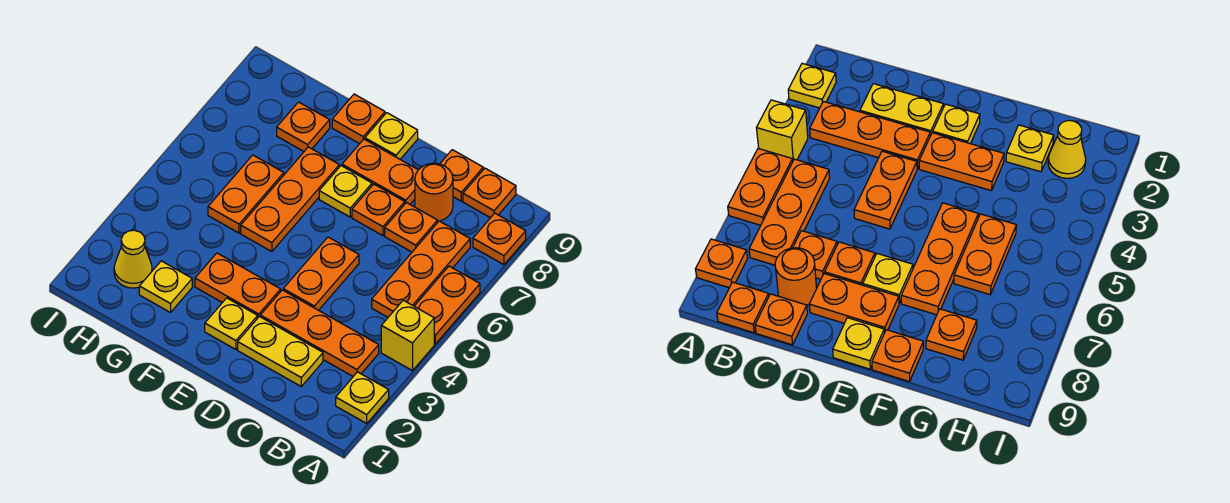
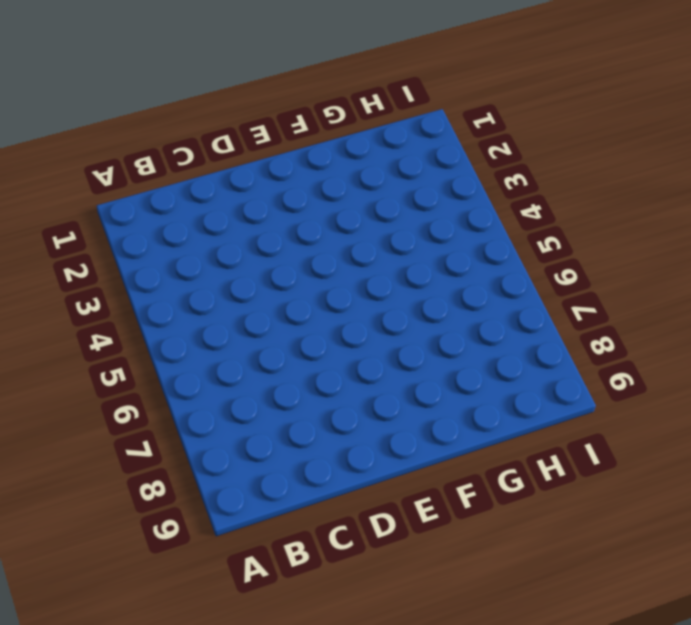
none -> yellow 1x1 plate [336,372,389,423]
none -> yellow 1x1 brick [381,300,434,371]
none -> orange 1x2 plate [414,266,480,344]

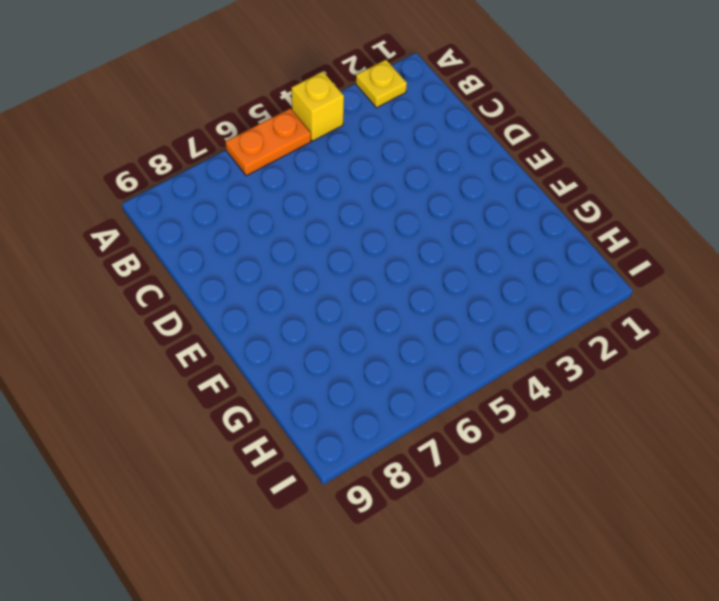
none -> orange 1x1 plate [473,213,526,265]
none -> orange 1x3 plate [260,290,379,376]
none -> orange 1x3 plate [372,221,470,317]

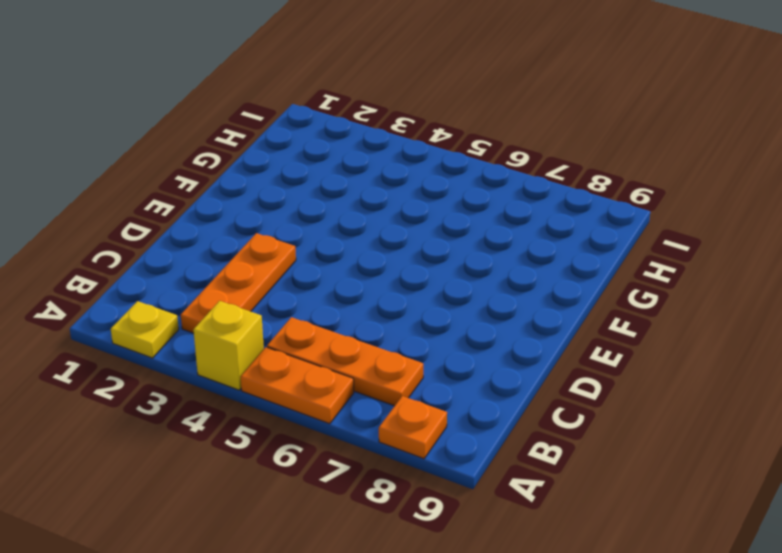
none -> orange 1x1 plate [463,168,516,218]
none -> yellow 1x2 plate [238,316,323,386]
none -> orange 1x1 plate [385,203,437,252]

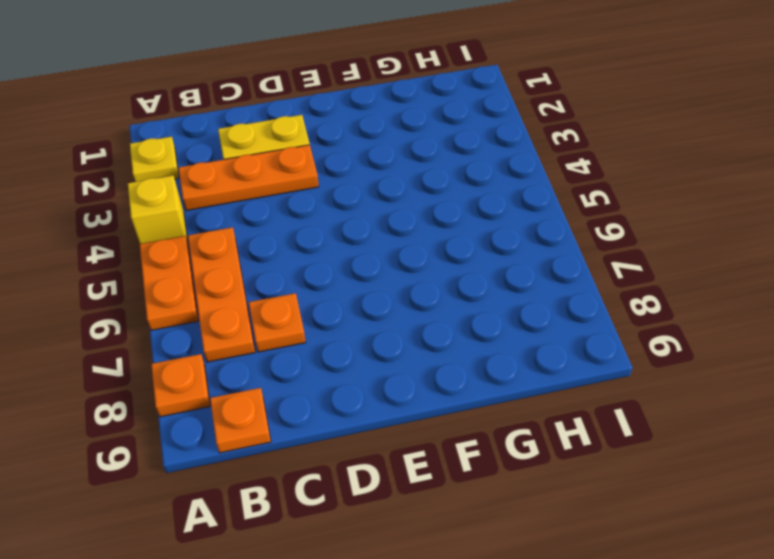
none -> orange 1x1 round brick [415,163,453,221]
none -> orange 1x1 plate [440,150,483,201]
none -> orange 1x2 plate [283,237,359,310]

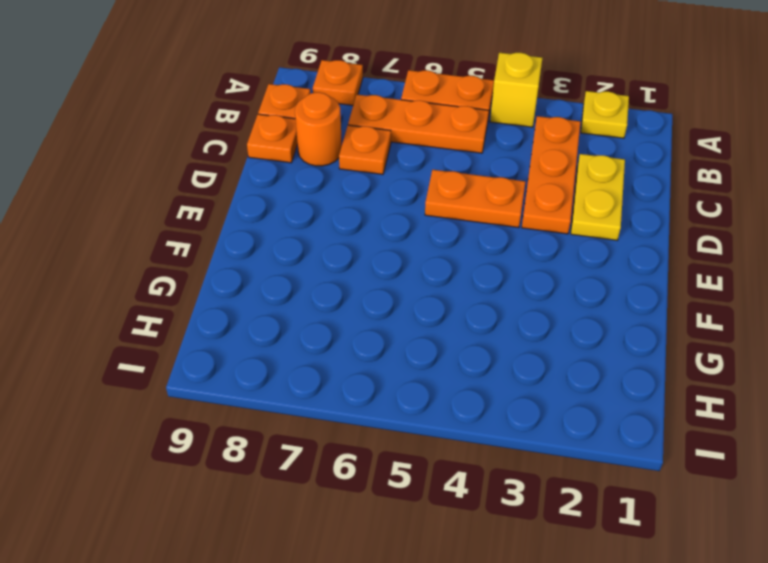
none -> orange 1x1 plate [352,184,405,236]
none -> orange 1x2 plate [342,139,418,204]
none -> yellow 1x1 plate [205,298,258,349]

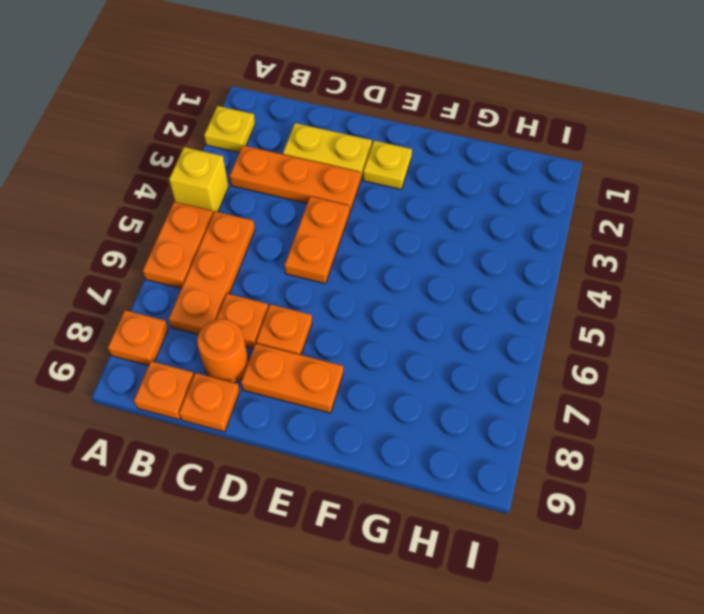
none -> orange 1x2 plate [195,253,281,317]
none -> yellow 1x1 plate [319,166,372,217]
none -> yellow 1x1 plate [365,113,418,159]

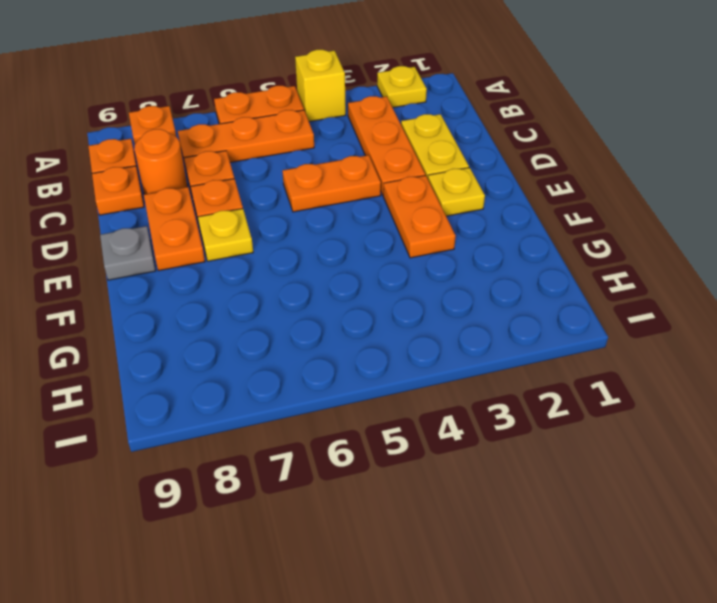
grey 1x1 plate [100,226,156,280] -> yellow 1x1 plate [365,113,418,159]
none -> orange 1x3 plate [241,147,339,252]
none -> orange 1x1 plate [332,94,385,144]
none -> yellow 1x1 plate [139,261,192,312]

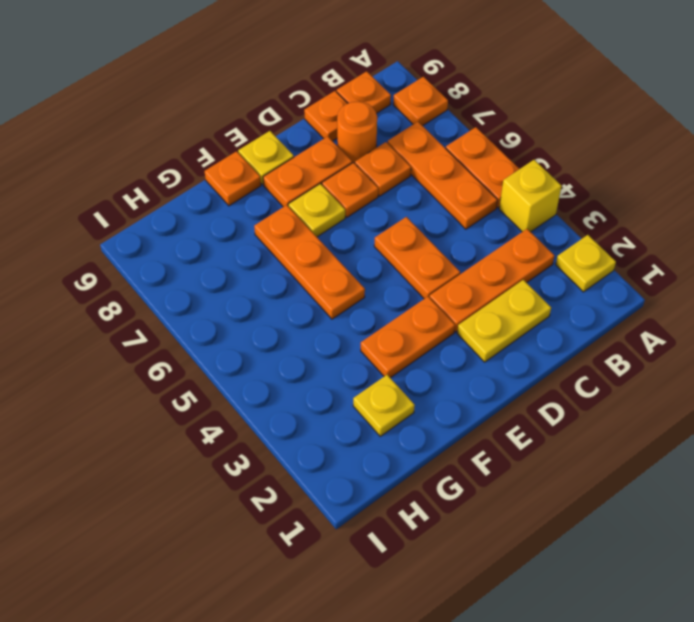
none -> yellow 1x1 plate [205,298,258,349]
none -> orange 1x2 plate [208,155,284,233]
none -> orange 1x1 plate [277,102,330,151]

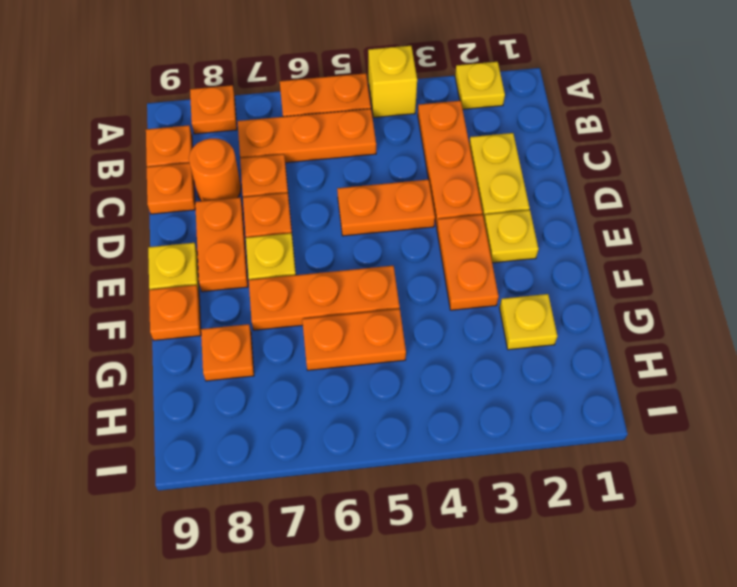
none -> yellow 1x1 cone [114,230,152,288]

